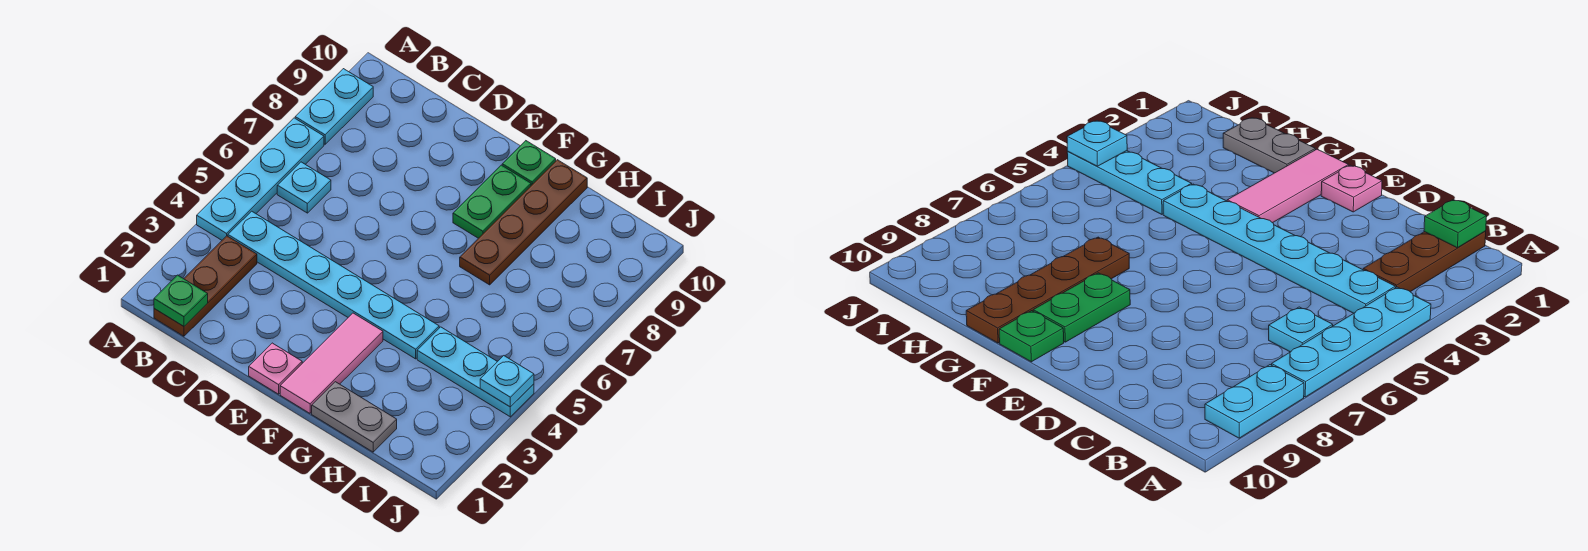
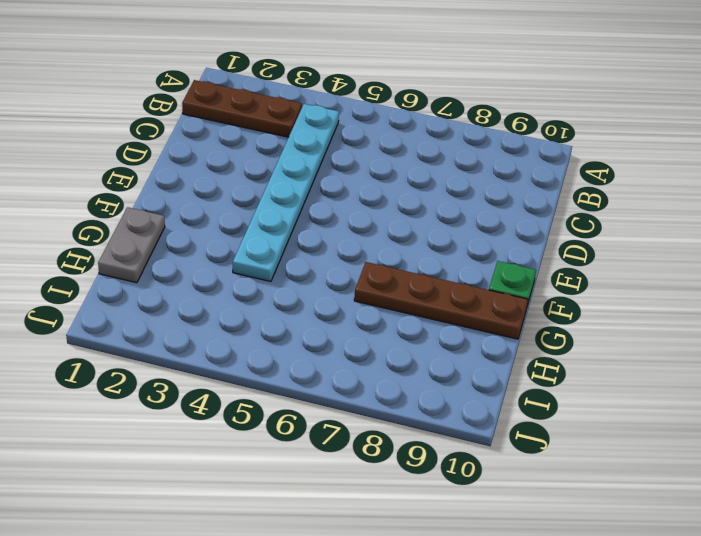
none -> cyan 1x4 plate [197,118,324,240]
none -> cyan 1x2 plate [295,69,373,144]
none -> cyan 1x1 plate [277,162,331,213]

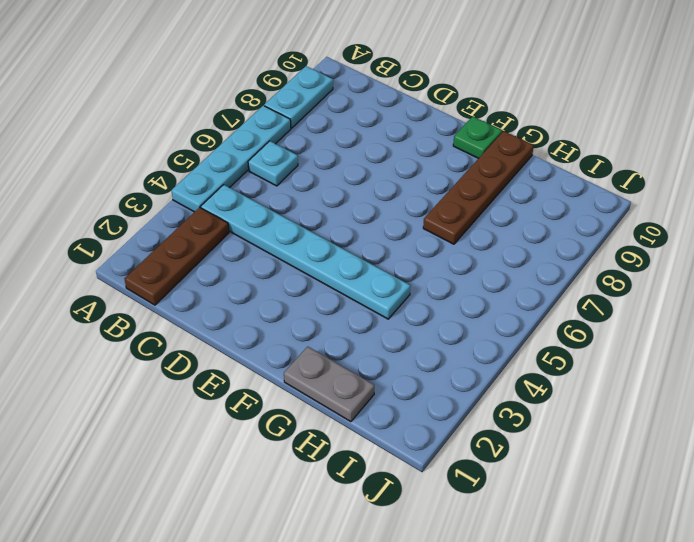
none -> pink 1x1 plate [249,343,302,394]
none -> pink 1x3 tile [280,313,383,413]
none -> green 1x2 plate [453,165,531,238]

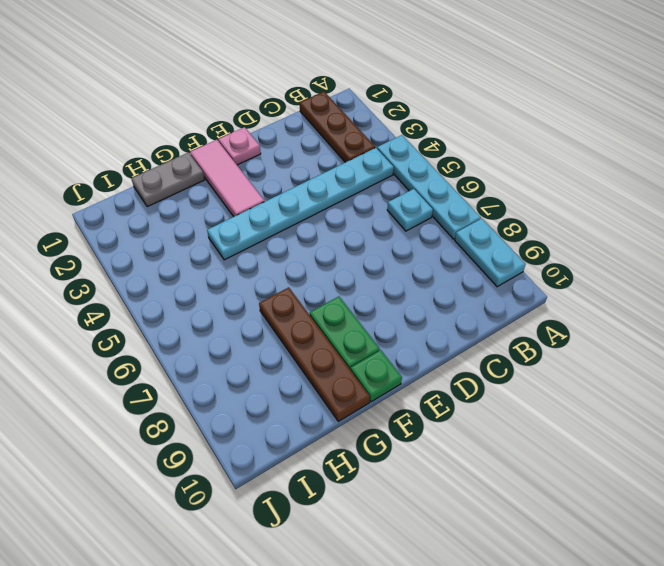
none -> cyan 1x3 plate [417,327,534,417]
none -> green 1x1 plate [154,275,208,326]
none -> cyan 1x1 plate [480,356,534,407]

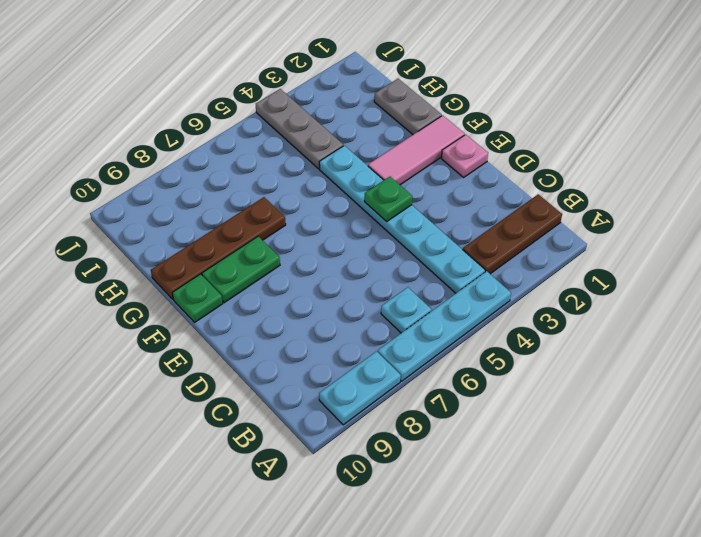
green 1x1 plate [364,177,412,222] -> green 1x1 plate moved to [154,275,208,326]
grey 1x3 plate [256,89,343,169] -> cyan 1x3 plate [417,327,534,417]
none -> cyan 1x1 plate [480,356,534,407]

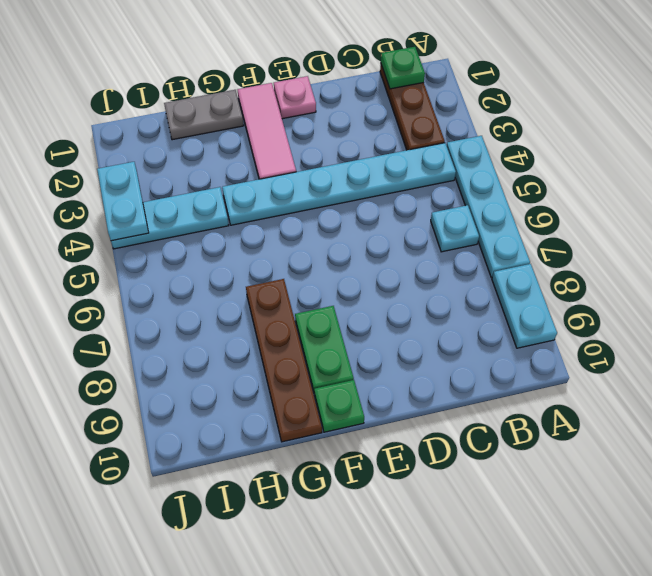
cyan 1x2 plate [97,162,149,241] -> cyan 1x1 plate [480,356,534,407]

